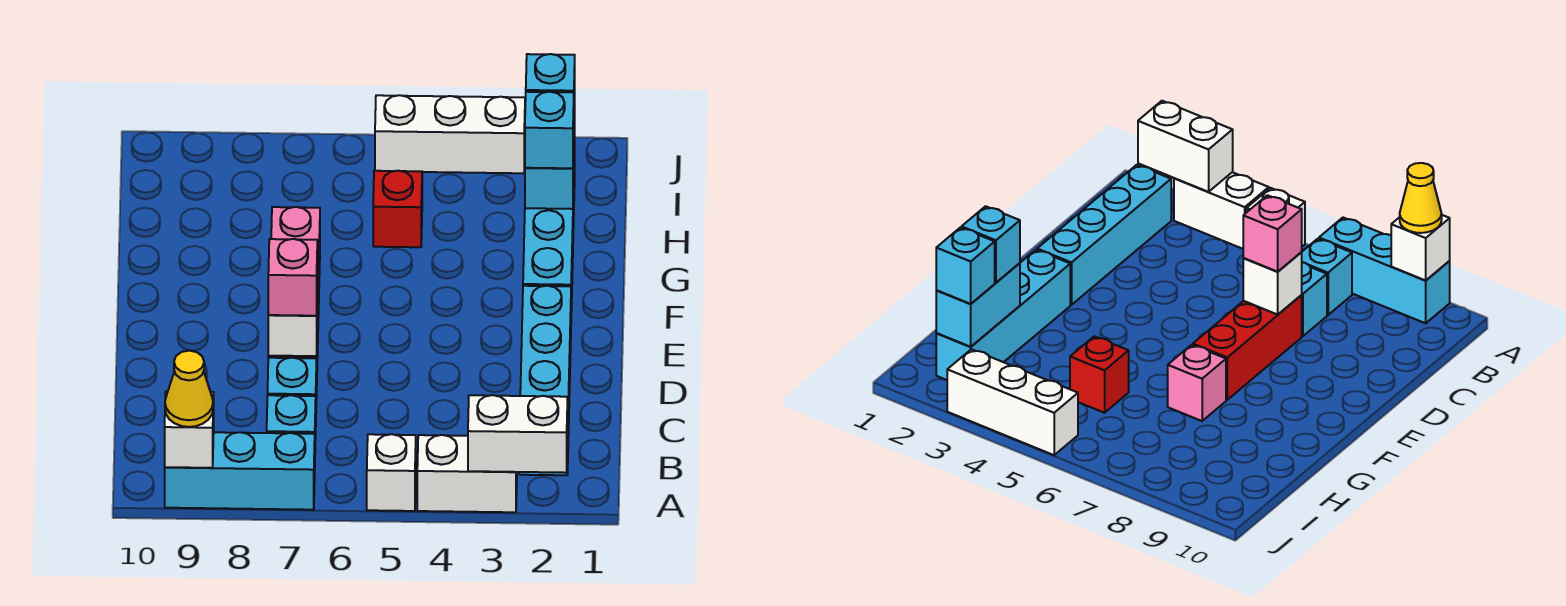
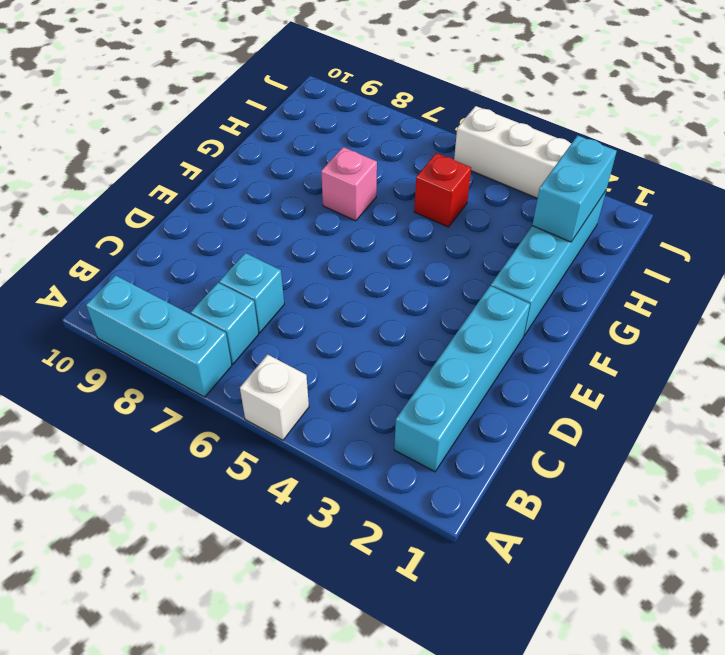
none -> white 1x2 brick [417,435,517,512]
none -> red 1x3 brick [1193,295,1302,400]
none -> white 1x2 brick [468,395,568,473]

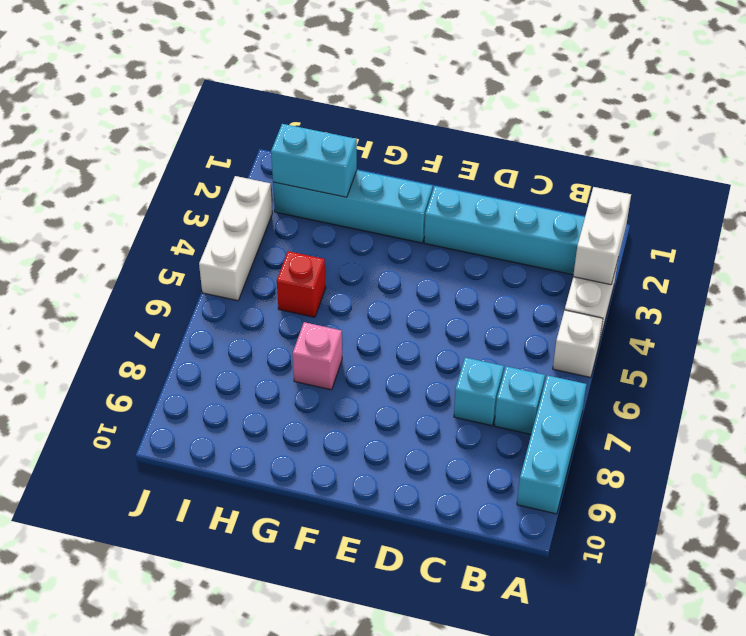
none -> red 1x3 brick [1193,295,1302,400]
none -> white 1x1 brick [165,391,214,468]
none -> white 1x1 brick [268,315,317,356]

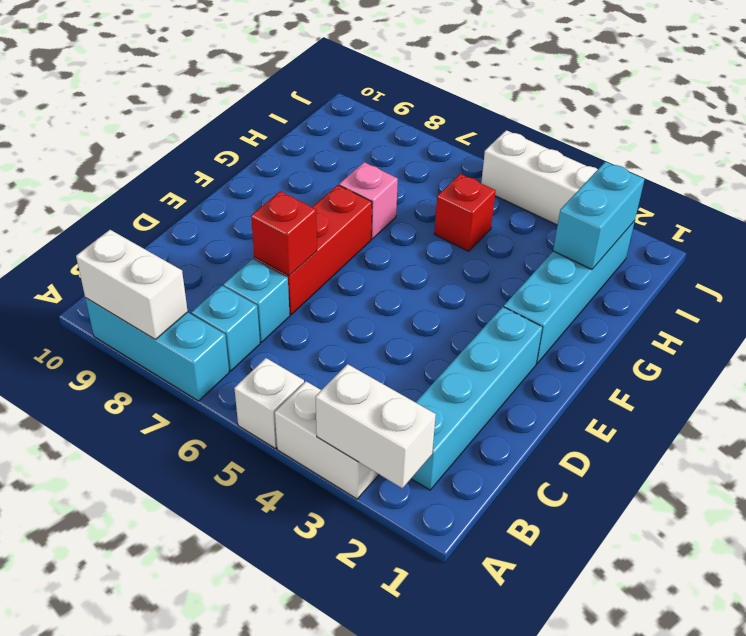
white 1x2 brick [76,230,188,339] -> white 1x1 brick [165,391,214,468]
red 1x1 brick [251,191,317,276] -> white 1x1 brick [268,315,317,356]
none -> yellow 1x1 cone [165,351,213,427]
none -> pink 1x1 brick [268,239,317,316]
none -> cyan 1x1 brick [525,92,574,168]

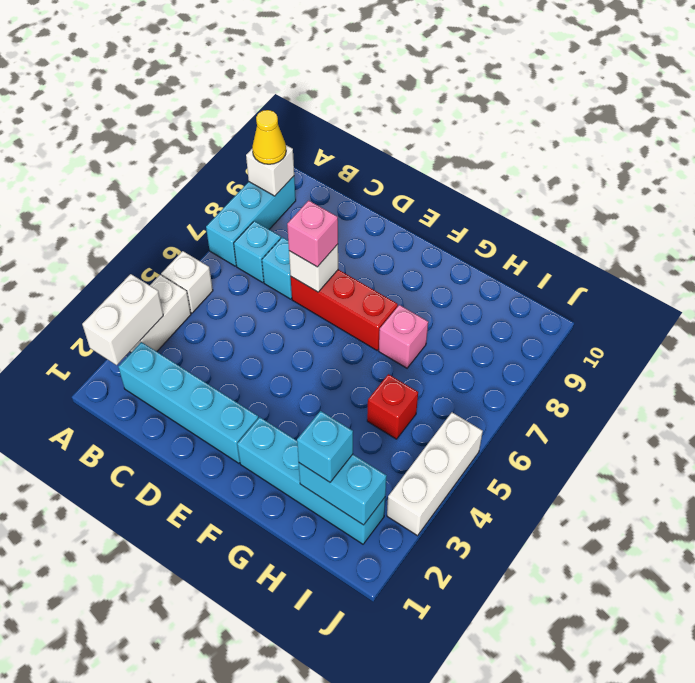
none -> cyan 1x1 brick [526,54,575,107]

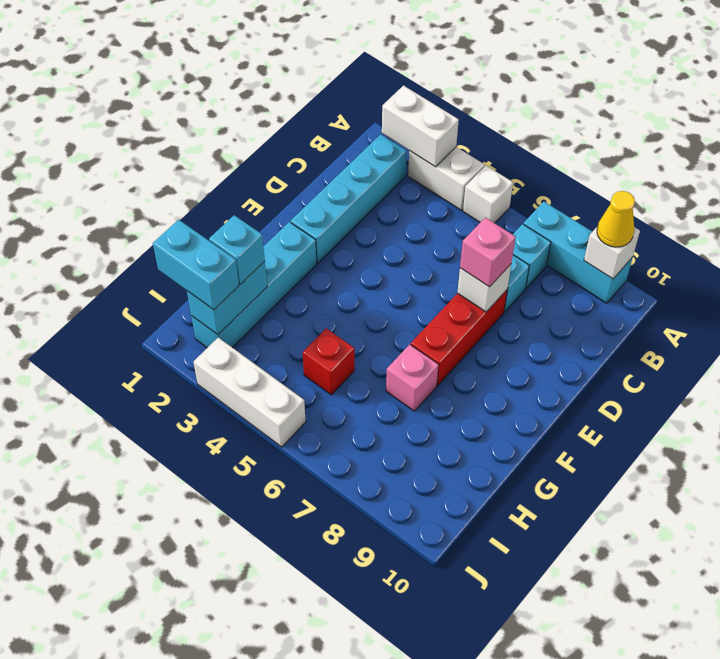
cyan 1x2 brick [153,220,239,310] -> cyan 1x1 brick [526,54,575,107]

